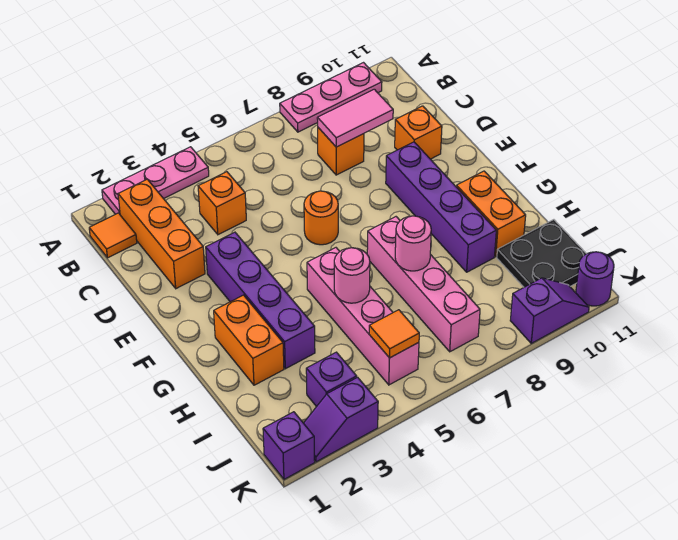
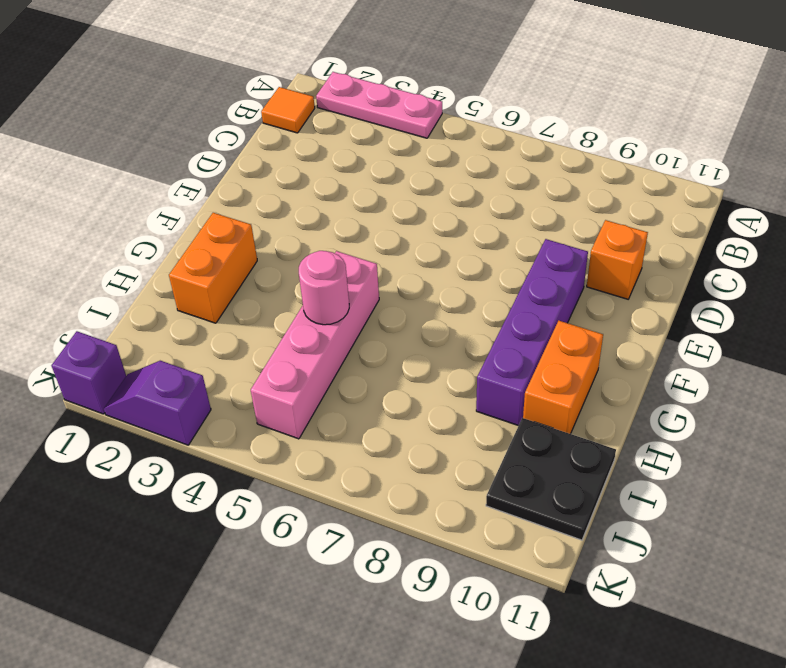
none -> pink 1x3 plate [280,63,382,132]
none -> orange 1x3 brick [118,179,205,289]
none -> orange 1x1 brick [198,172,246,235]

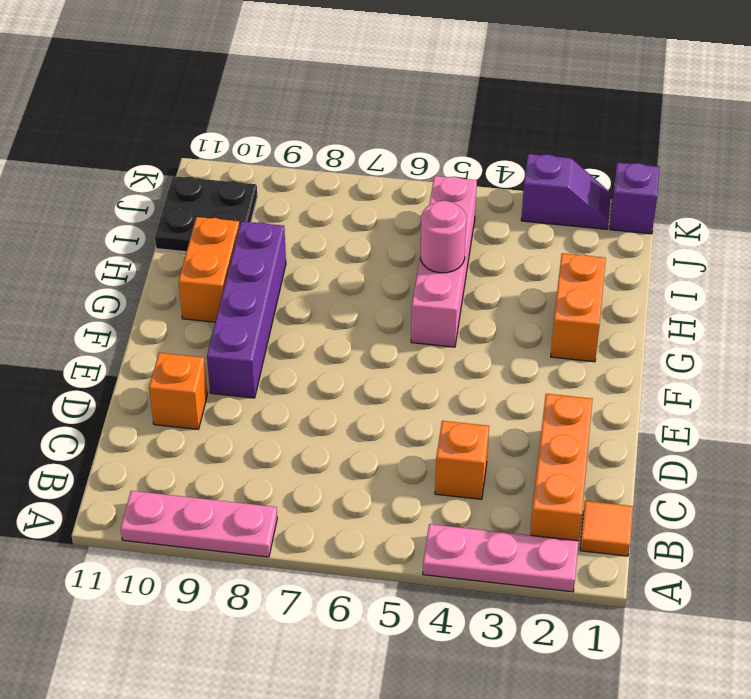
none -> orange 1x1 brick [318,128,364,175]
none -> purple 1x4 brick [206,232,315,369]
none -> orange 1x1 round brick [304,191,338,245]

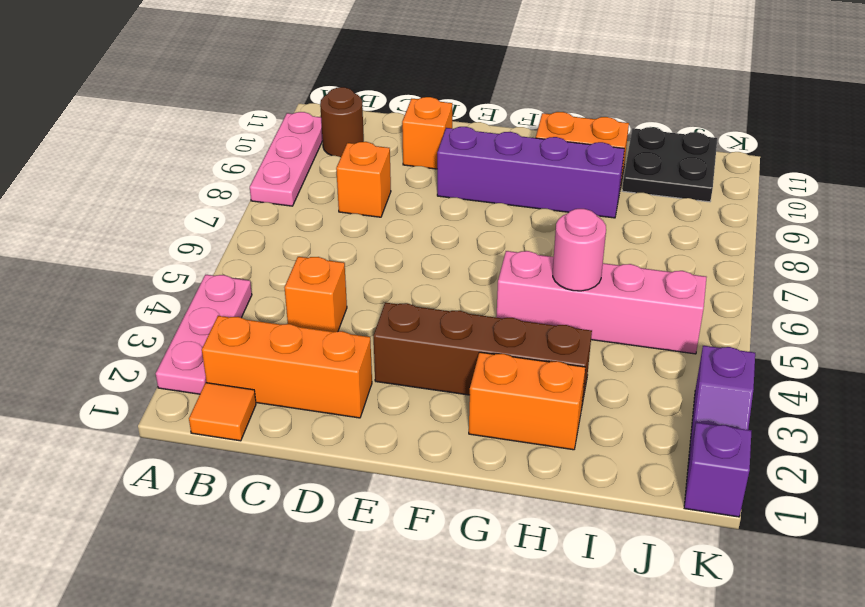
brown 1x1 round brick [320,87,364,157] -> none
brown 1x4 brick [374,303,592,410] -> purple 1x4 brick [206,232,315,369]
none -> orange 1x1 round brick [304,191,338,245]
none -> pink 1x4 brick [367,217,480,352]
none -> purple 1x1 brick [306,352,357,407]

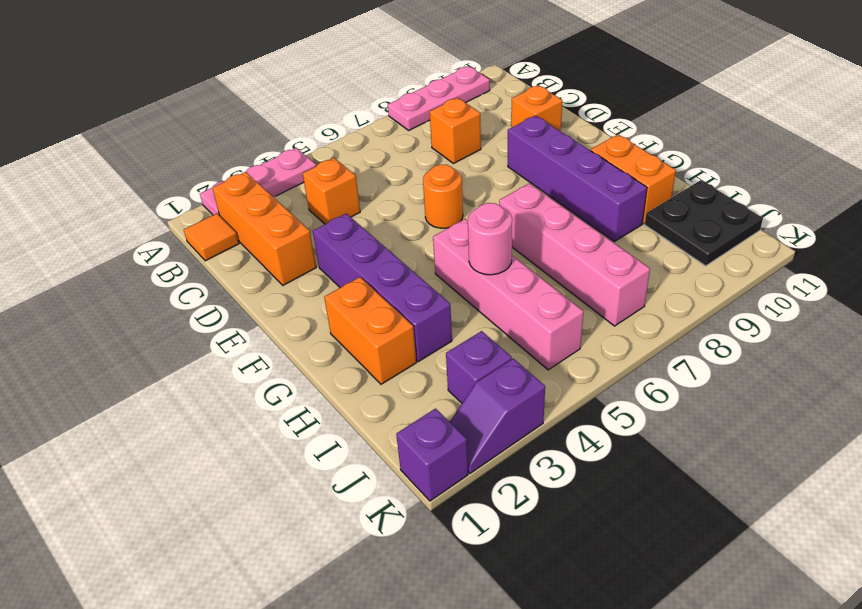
none -> purple 1x2 slope [510,278,589,343]
none -> purple 1x1 round brick [576,252,614,306]
none -> pink 1x2 tile [317,89,393,147]

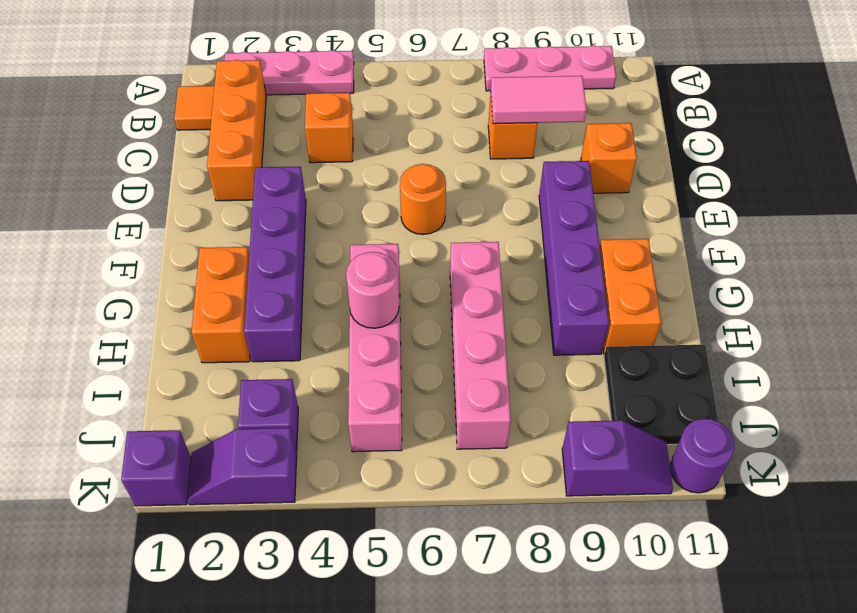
none -> pink 1x1 round brick [395,216,431,271]
none -> orange 1x1 tile [369,310,419,358]

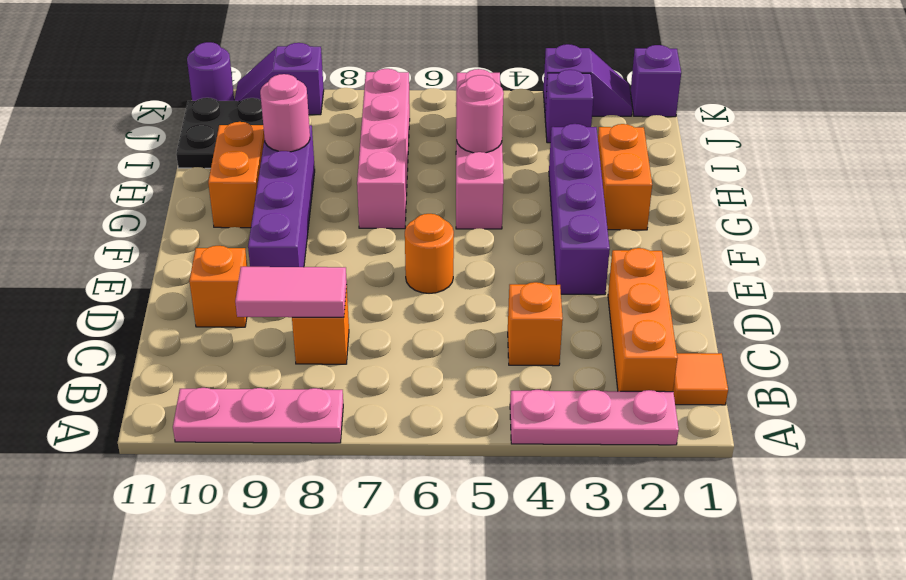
pink 1x1 round brick [260,74,310,152] -> pink 1x1 round brick moved to [395,216,431,271]
none -> orange 1x1 tile [369,310,419,358]

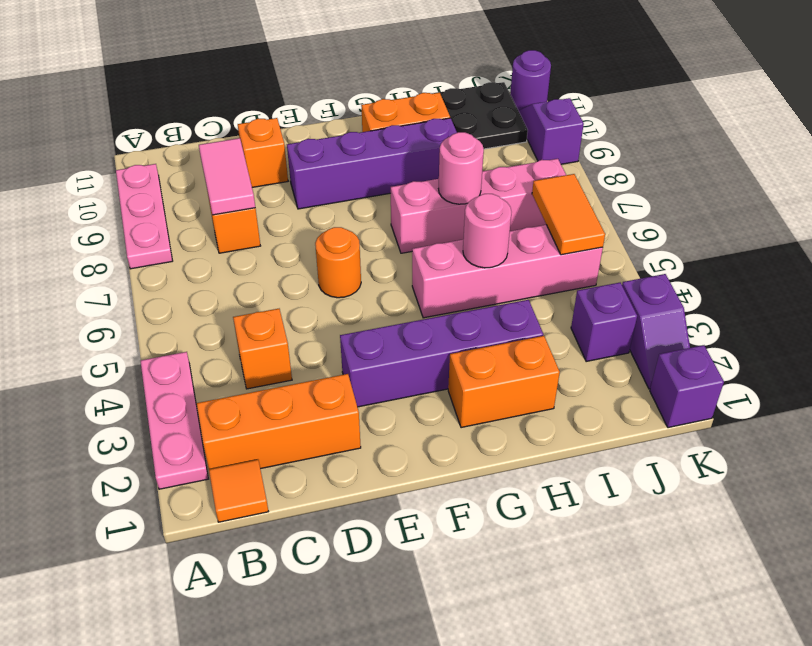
orange 1x2 tile [532,174,605,255] -> orange 1x1 tile [369,310,419,358]

